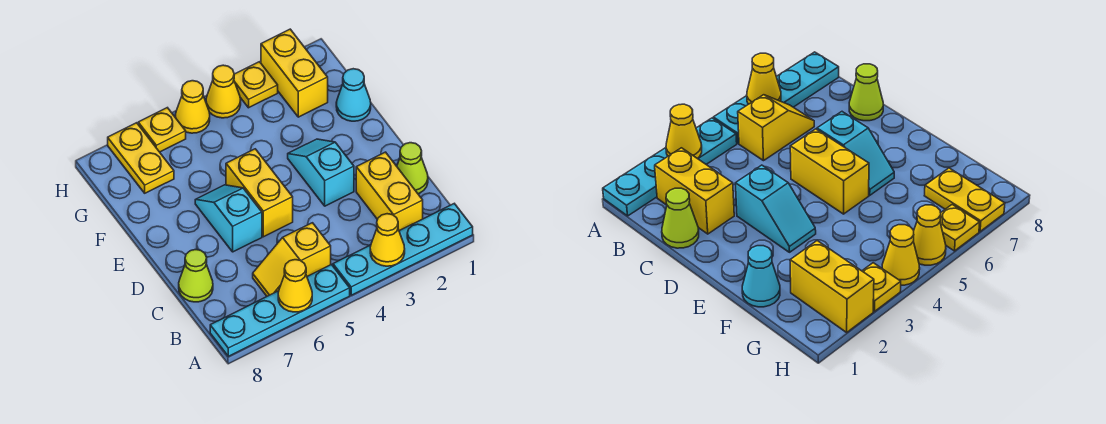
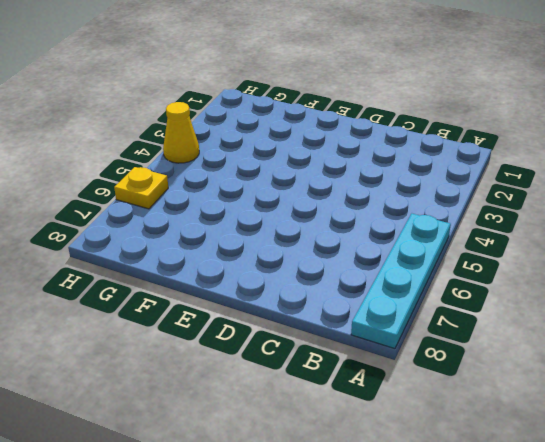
none -> cyan 1x4 plate [333,204,473,295]
none -> yellow 1x2 brick [356,152,423,231]
none -> yellow 1x2 slope [253,223,331,296]

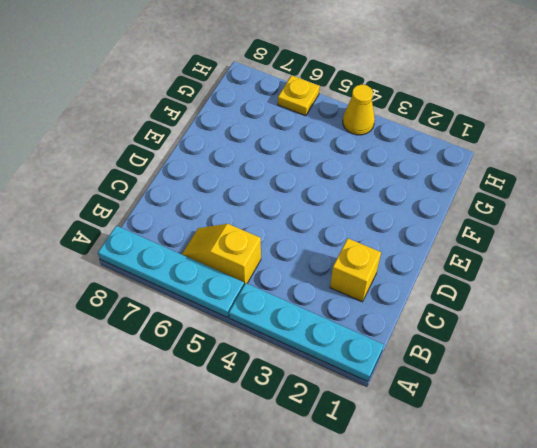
yellow 1x1 brick [330,239,381,302] -> yellow 1x2 brick [356,152,423,231]
none -> lime 1x1 cone [397,143,428,194]
none -> lime 1x1 cone [179,250,213,302]
none -> cyan 1x2 slope [288,139,354,206]

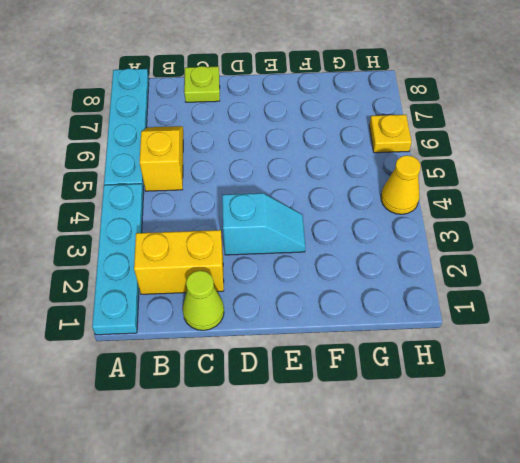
lime 1x1 plate [184,66,220,102] -> lime 1x1 cone [179,250,213,302]
none -> yellow 1x2 brick [226,149,293,237]
none -> cyan 1x2 slope [195,185,262,252]
none -> cyan 1x1 cone [336,69,371,121]

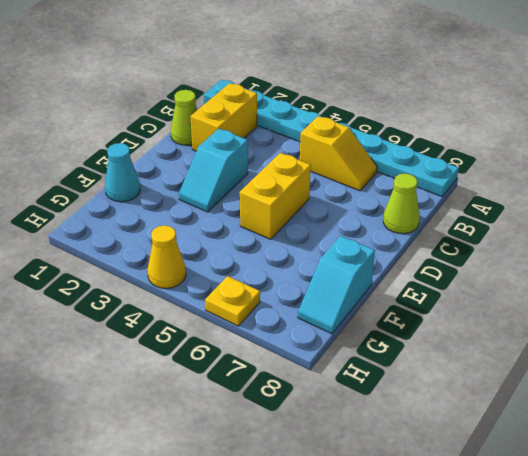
cyan 1x2 slope [298,236,375,334] -> cyan 1x2 slope moved to [195,185,262,252]
none -> yellow 1x2 brick [261,29,328,117]
none -> yellow 1x2 plate [108,123,174,193]
none -> yellow 1x1 plate [234,62,278,108]

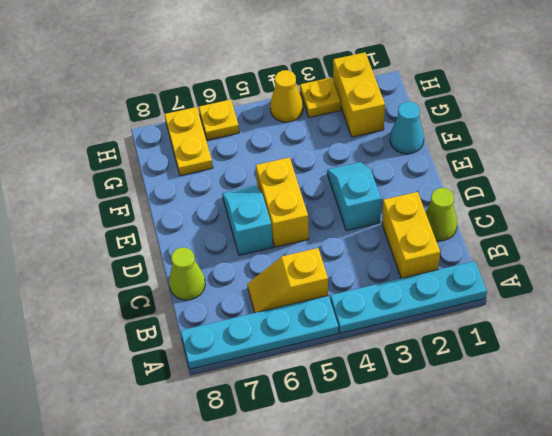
none -> yellow 1x1 cone [175,81,210,133]
none -> yellow 1x1 cone [370,214,405,266]
none -> yellow 1x1 cone [278,260,312,312]

